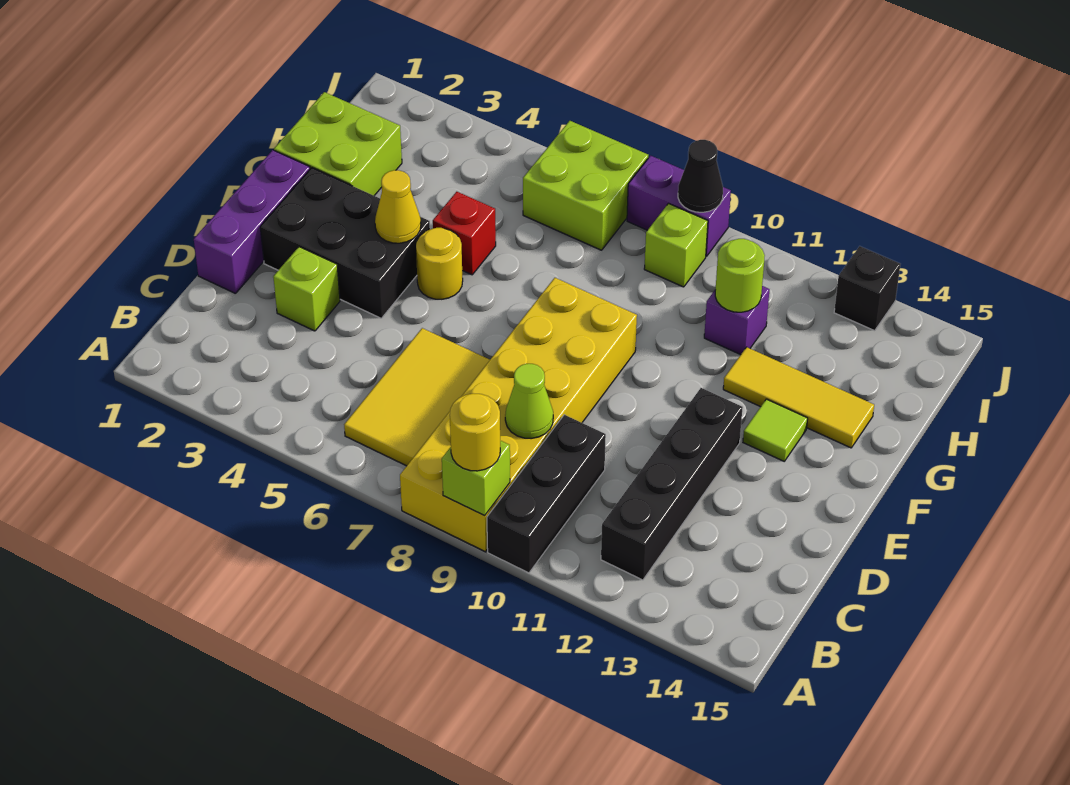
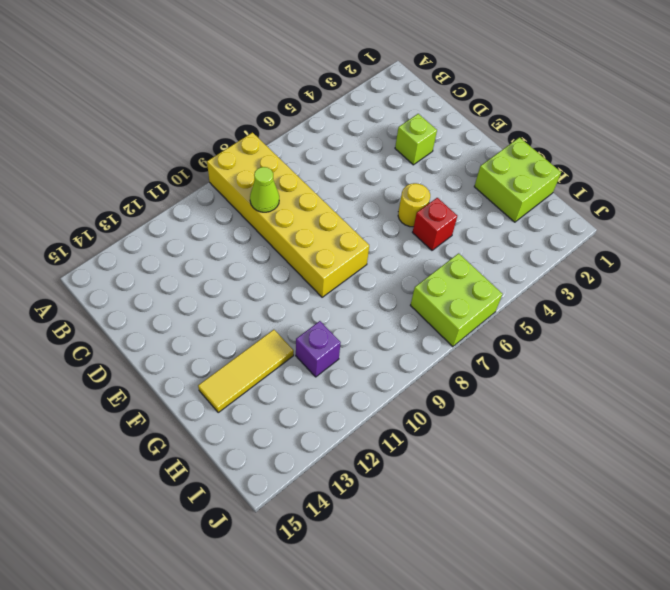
none -> black 1x3 brick [487,415,606,573]
none -> yellow 2x3 tile [344,328,490,466]
none -> black 1x4 brick [601,388,743,580]

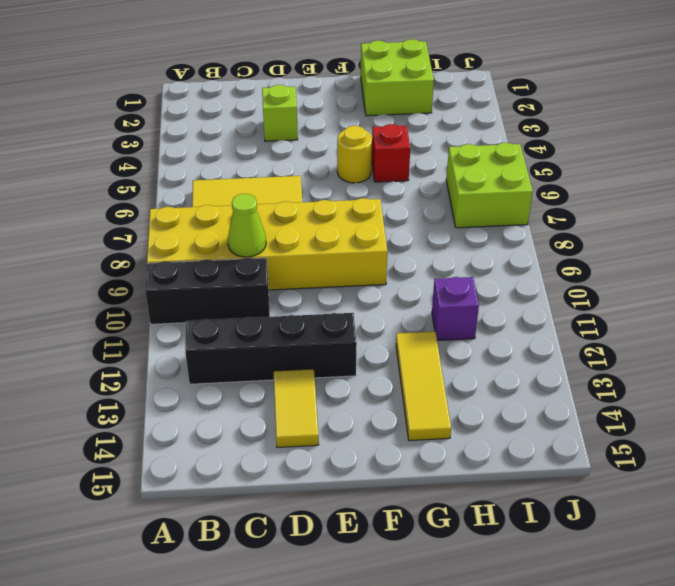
yellow 1x2 tile [274,369,319,447] -> none
none -> purple 1x3 brick [194,150,310,294]
none -> black 2x3 brick [260,168,430,318]
none -> lime 1x1 tile [743,399,808,461]

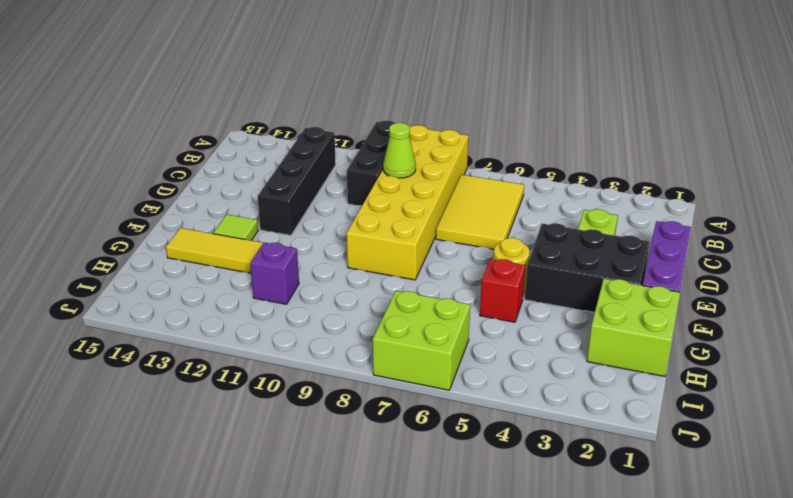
none -> lime 1x1 brick [644,203,708,287]
none -> purple 1x2 brick [627,156,731,256]
none -> black 1x1 brick [834,246,900,331]

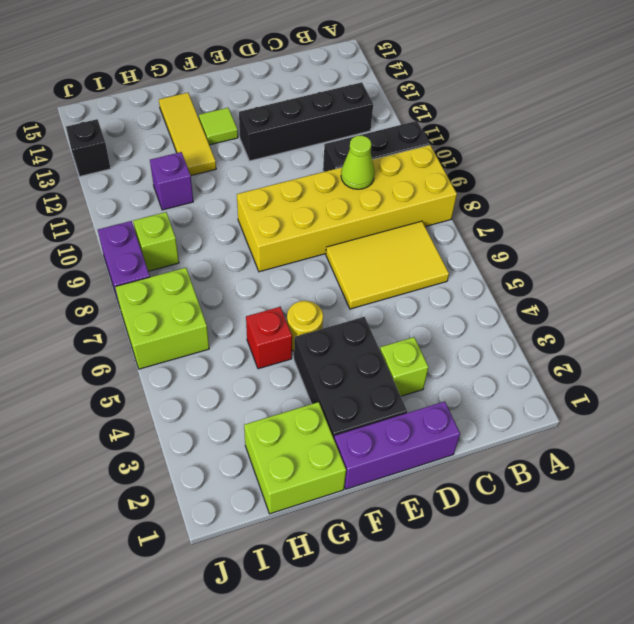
none -> lime 1x1 brick [442,441,510,516]
none -> yellow 1x1 cone [375,170,421,243]
none -> lime 1x1 round brick [715,239,765,312]

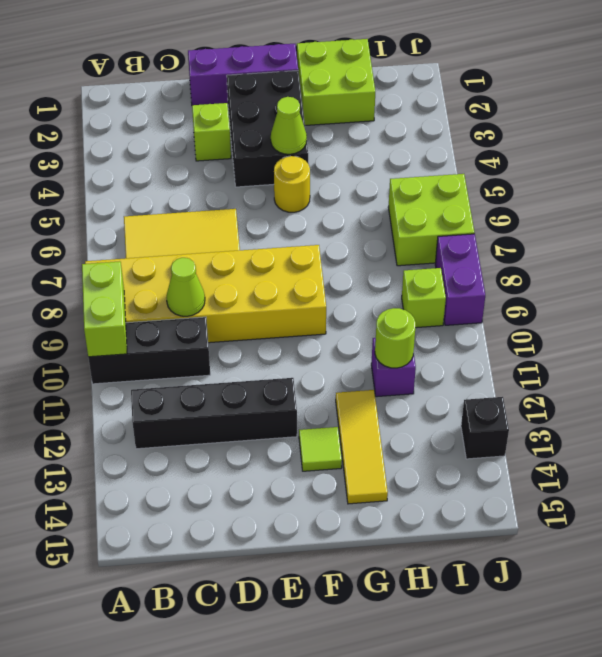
lime 1x2 brick [82,261,127,357] -> lime 1x1 brick [442,441,510,516]
lime 1x1 cone [271,97,307,154] -> yellow 1x1 cone [375,170,421,243]
none -> red 1x1 brick [433,192,496,275]
none -> black 1x1 cone [678,140,723,212]
none -> yellow 1x1 round brick [450,394,500,471]

